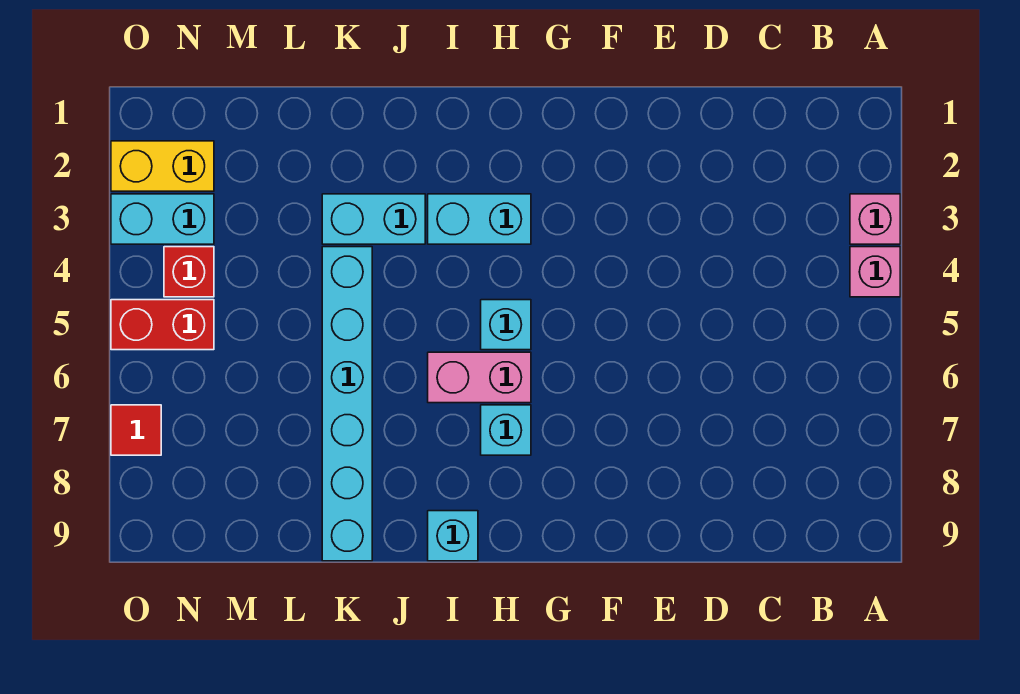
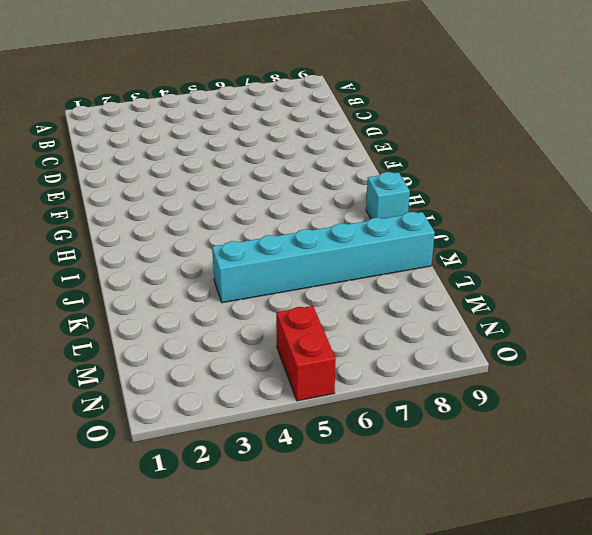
none -> pink 1x1 brick [850,194,900,244]
none -> pink 1x1 brick [850,247,900,297]
none -> cyan 1x2 brick [428,194,531,244]

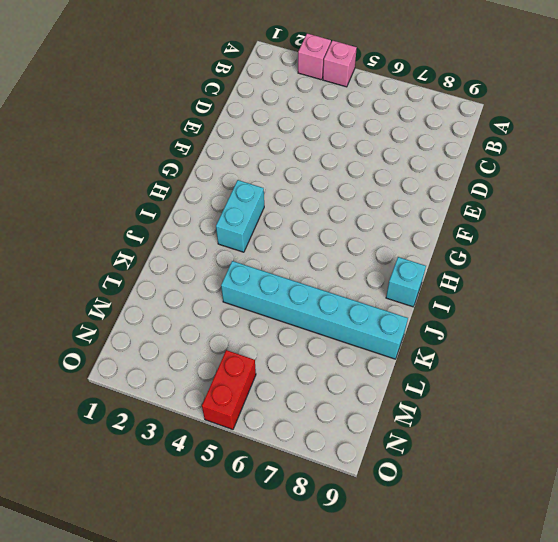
none -> cyan 1x1 brick [481,300,531,350]
none -> pink 1x2 brick [428,352,531,403]
none -> cyan 1x1 brick [481,405,531,455]

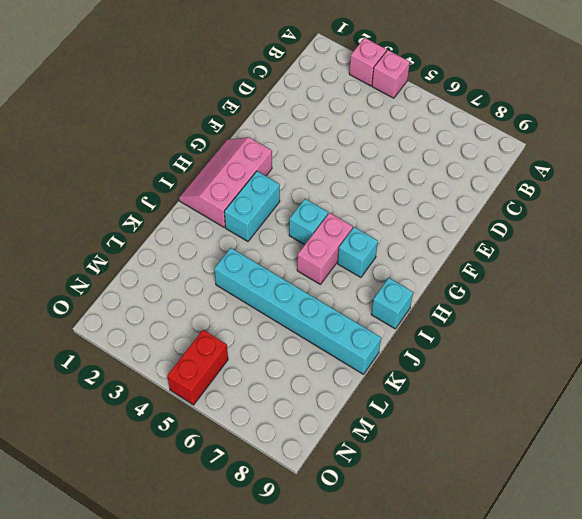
pink 2x3 slope [179,137,272,227] -> none
none -> cyan 1x2 brick [322,194,425,244]
none -> yellow 1x2 brick [111,141,214,191]
none -> cyan 1x2 brick [111,194,214,244]

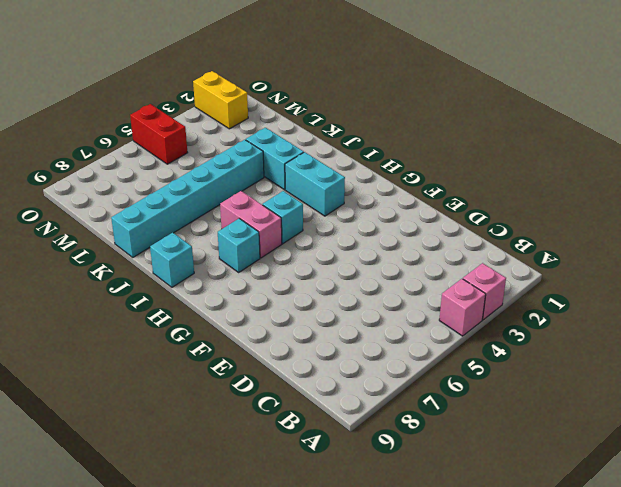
none -> cyan 1x2 brick [111,194,214,244]
none -> red 1x1 brick [164,247,214,297]
none -> red 1x1 tile [111,405,161,455]

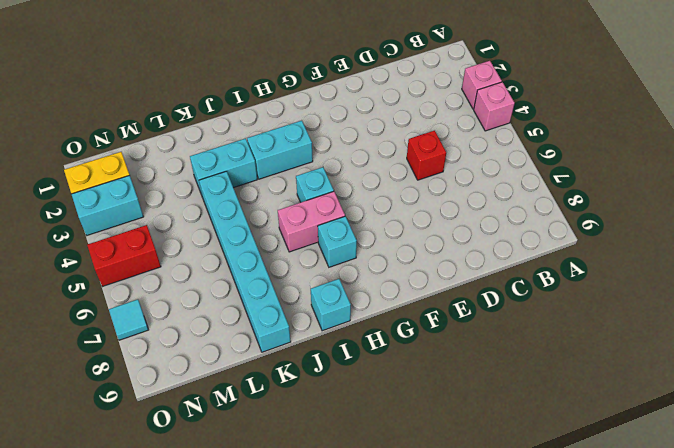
red 1x1 brick [407,131,446,180] -> red 1x1 brick moved to [164,247,214,297]
cyan 1x1 tile [109,299,148,340] -> red 1x1 tile [111,405,161,455]

